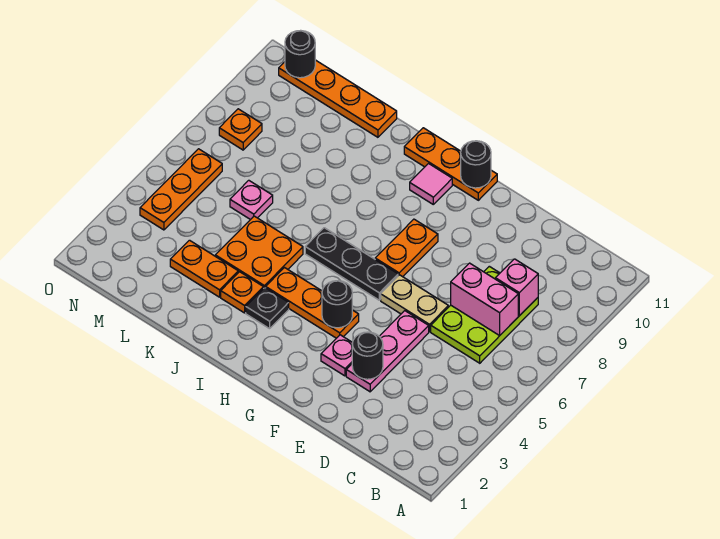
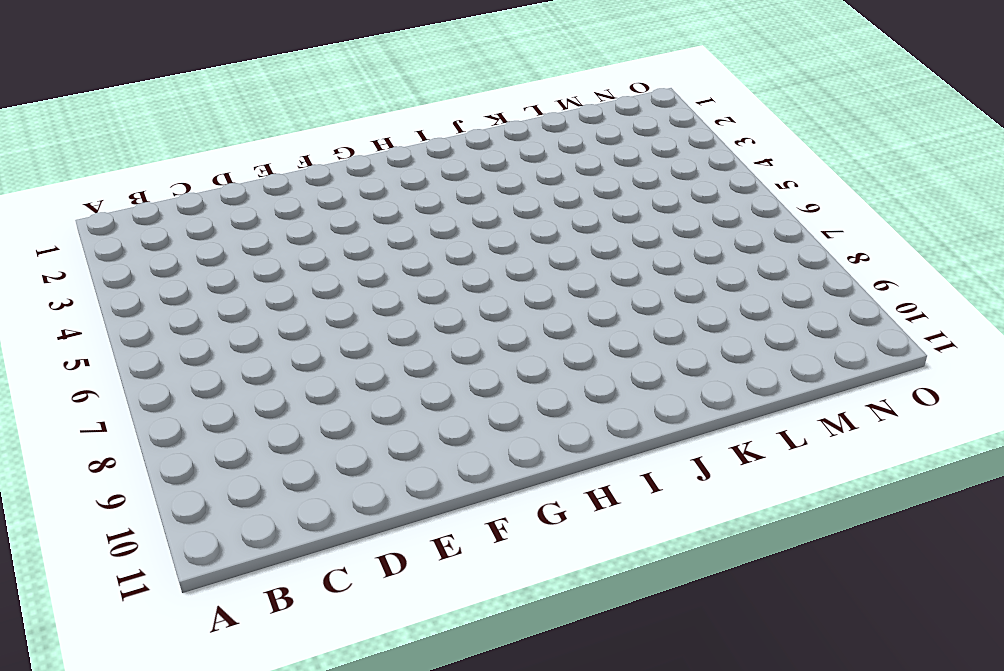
none -> lime 2x3 plate [431,266,538,363]
none -> pink 1x3 plate [346,311,429,392]
none -> tan 1x2 plate [381,275,448,332]

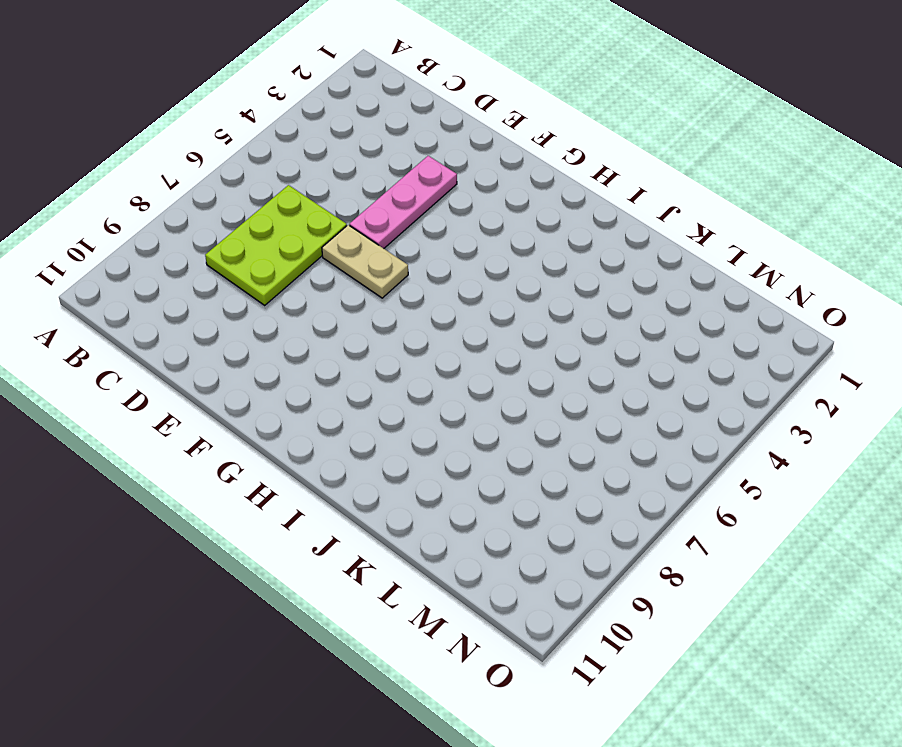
none -> pink 1x1 plate [321,335,353,376]
none -> orange 1x3 plate [266,268,359,338]
none -> black 1x3 plate [305,228,398,300]

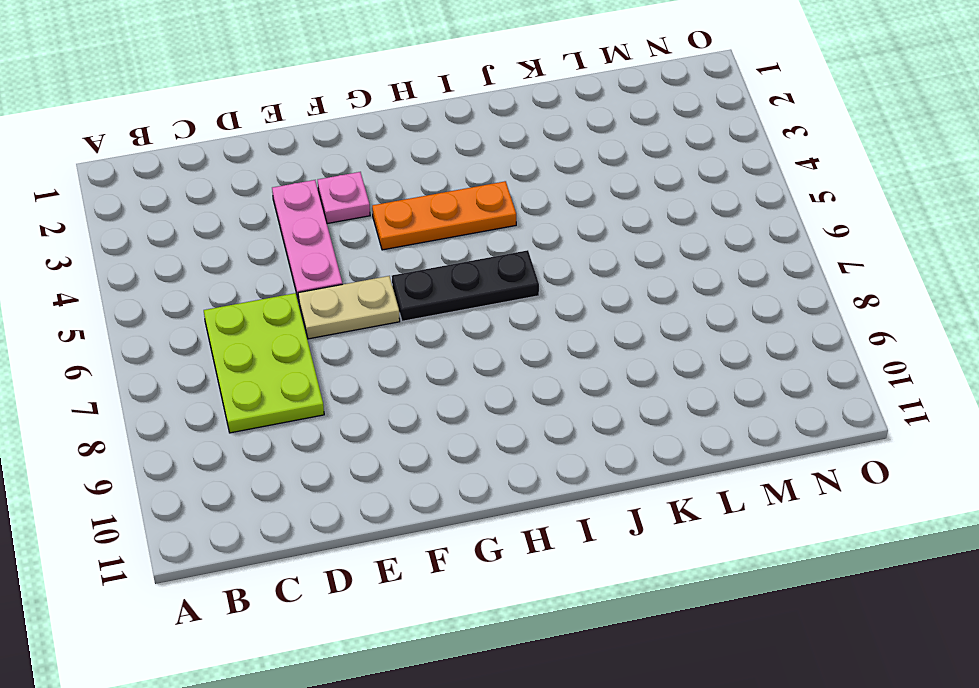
none -> orange 1x2 plate [375,219,438,277]
none -> orange 1x3 plate [404,128,497,200]
none -> pink 1x1 tile [410,164,452,204]

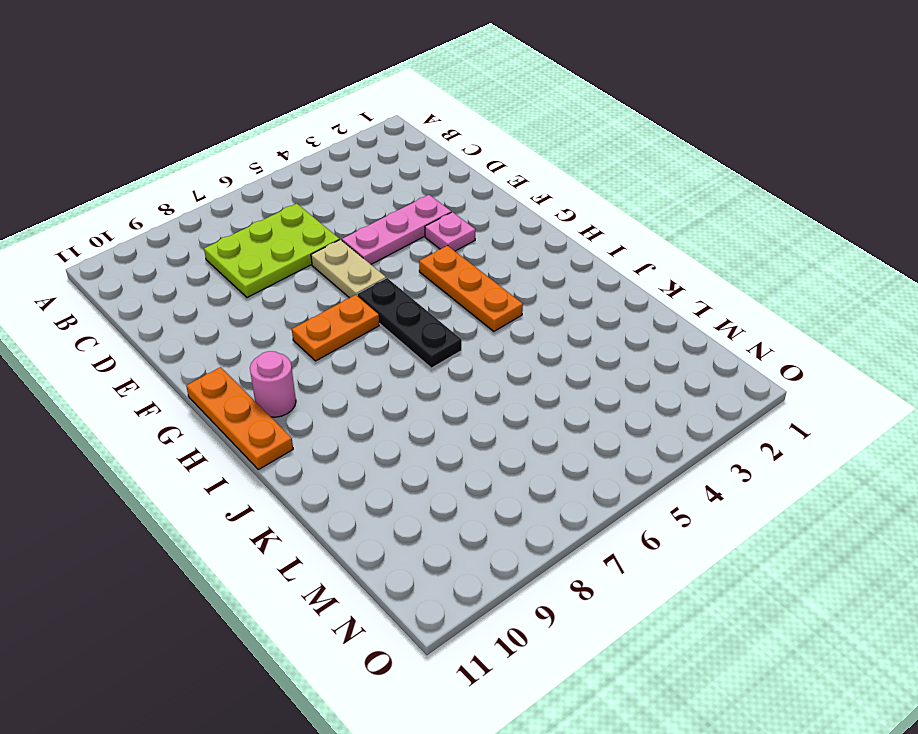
pink 1x1 round brick [250,351,296,417] -> pink 1x1 tile [410,164,452,204]
none -> black 1x1 plate [246,288,289,329]
none -> orange 1x1 plate [221,272,263,313]
none -> orange 2x2 plate [215,216,303,289]

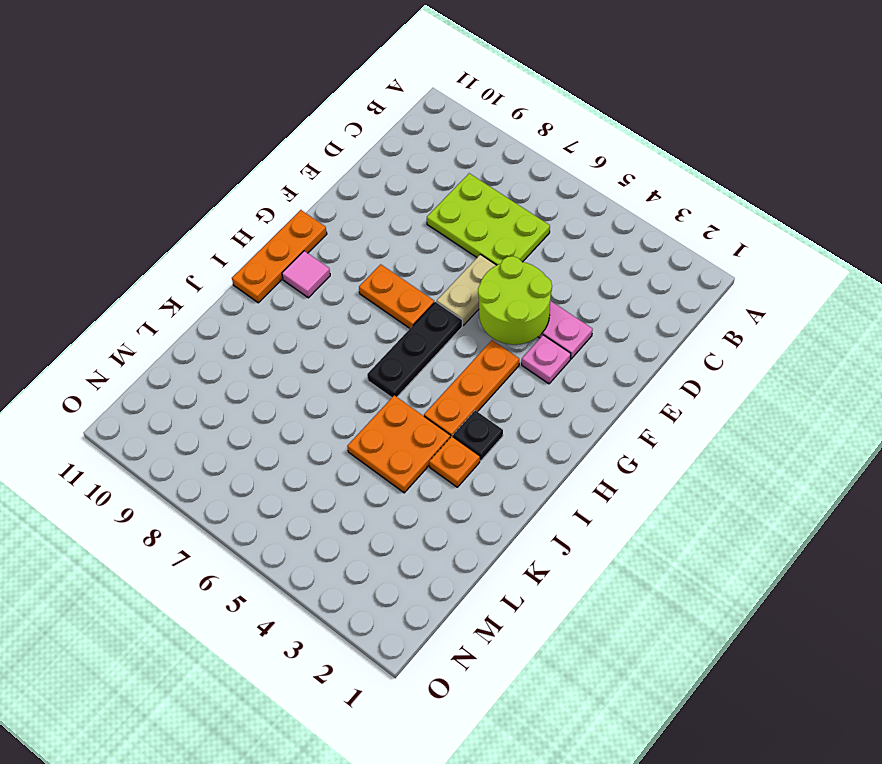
lime 2x2 round brick [478,256,552,345] -> none
none -> orange 1x2 plate [170,240,238,297]
none -> orange 1x4 plate [279,60,397,137]
none -> pink 1x1 plate [230,180,273,220]

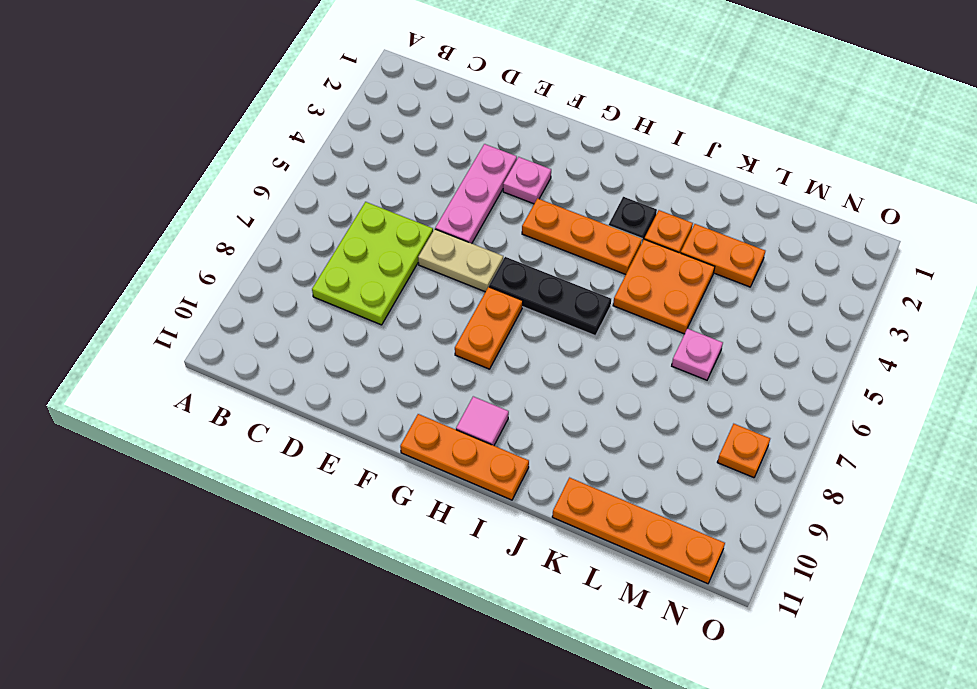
none -> orange 1x3 plate [140,149,222,230]
none -> pink 1x2 brick [451,263,518,336]
none -> pink 1x1 brick [496,259,538,316]

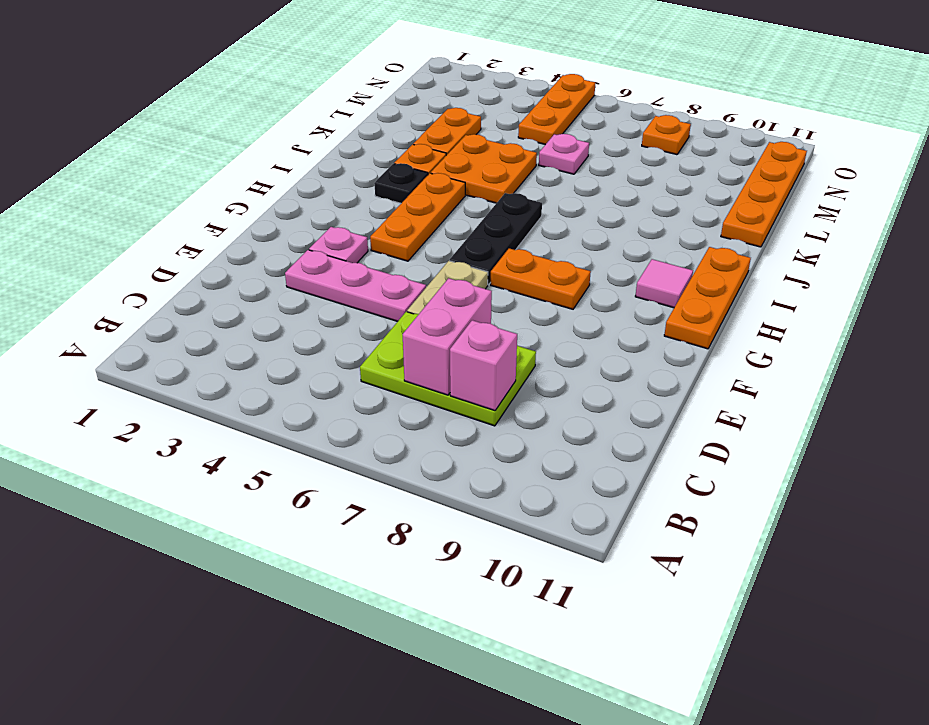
orange 1x3 plate [518,74,595,145] -> orange 1x3 plate turned to [140,149,222,230]
none -> black 1x1 round brick [352,332,383,379]
none -> black 1x1 round brick [322,281,352,328]
none -> black 1x1 round brick [461,141,491,188]

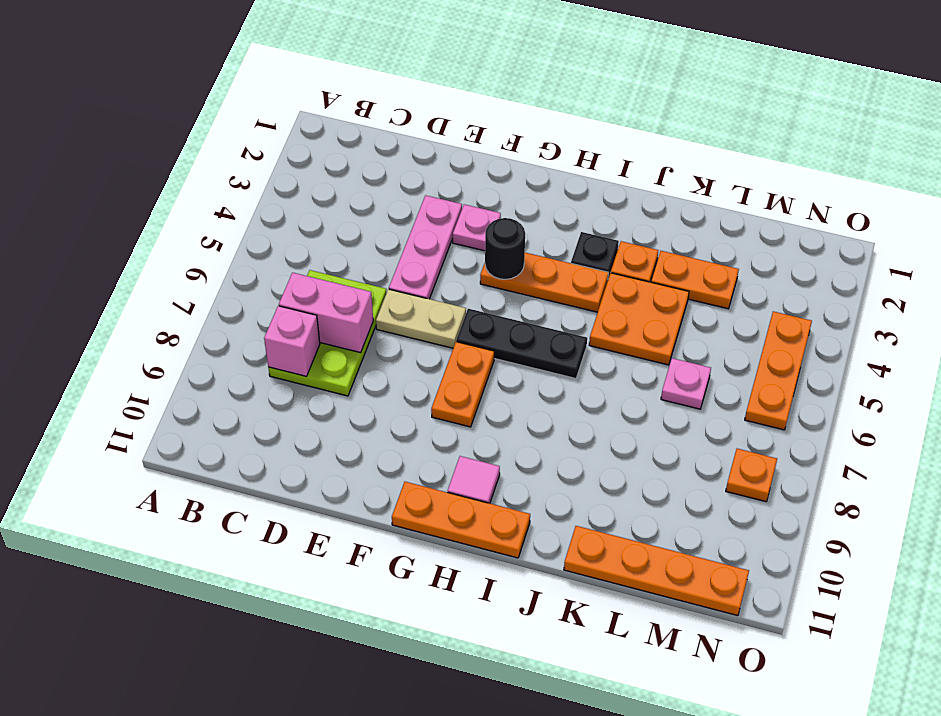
none -> black 1x1 round brick [352,332,383,379]
none -> black 1x1 round brick [461,141,491,188]
none -> black 1x1 round brick [285,30,315,78]

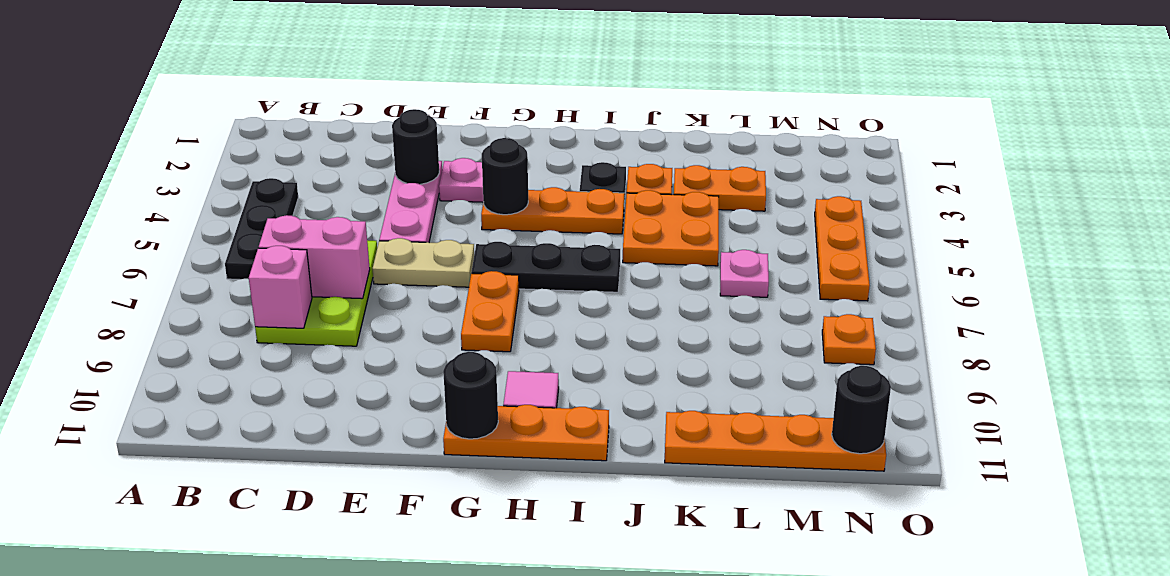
black 1x3 plate [225,178,298,279] -> none

